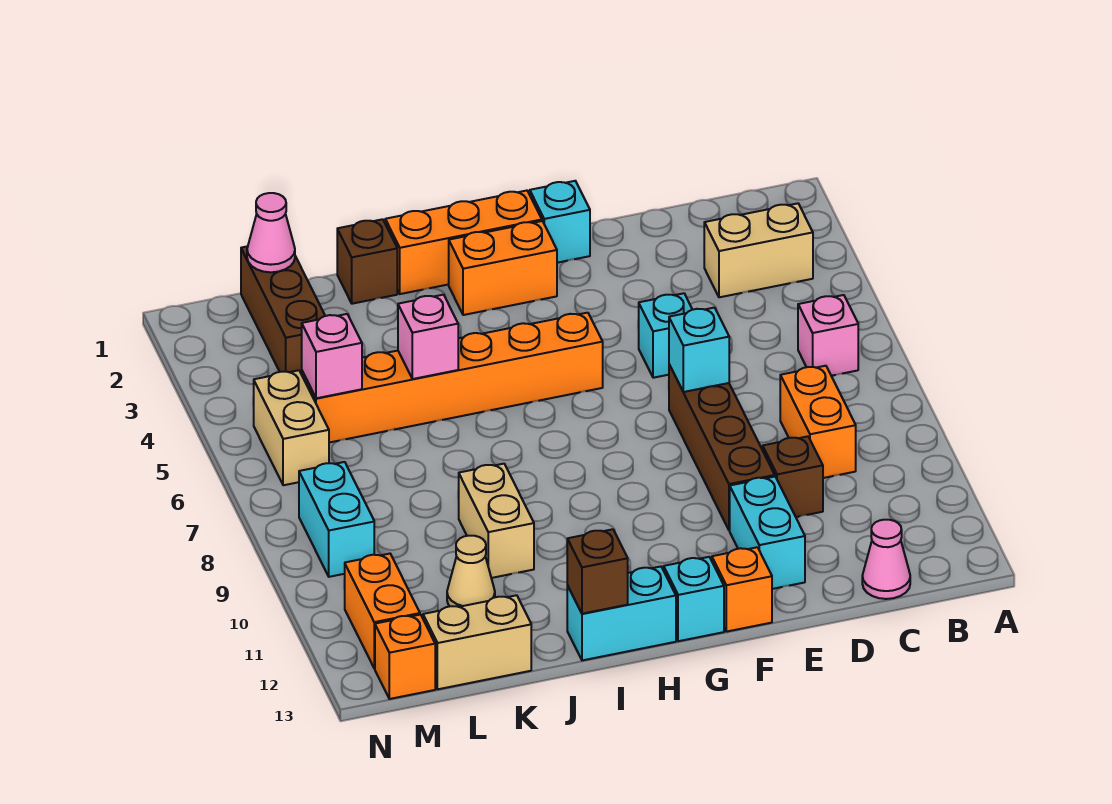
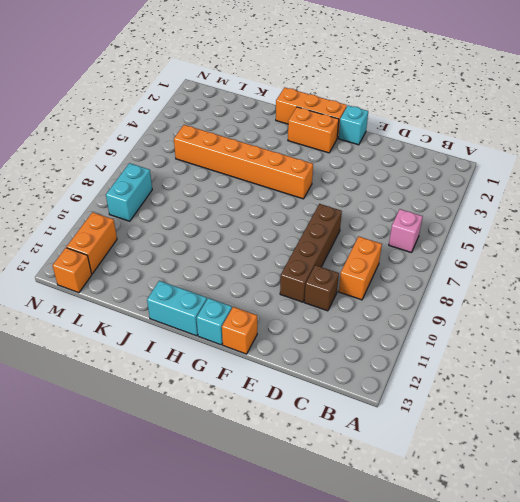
none -> tan 1x2 brick [704,203,813,297]
none -> pink 1x1 cone [862,520,910,599]
none -> cyan 1x1 brick [638,293,692,378]

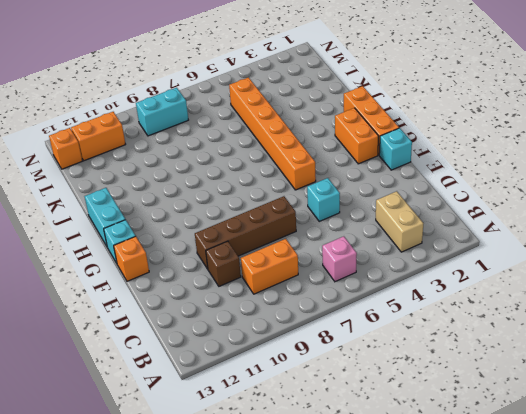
none -> pink 1x1 cone [862,520,910,599]
none -> cyan 1x2 brick [730,477,805,589]
none -> brown 1x1 brick [337,219,397,304]

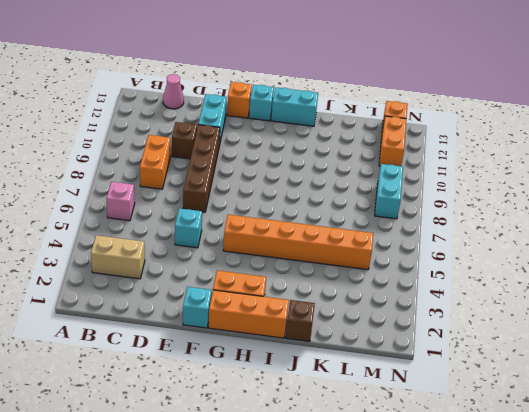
none -> tan 1x2 brick [458,464,534,578]
none -> tan 1x1 cone [447,536,495,607]
none -> tan 1x2 brick [423,595,531,689]

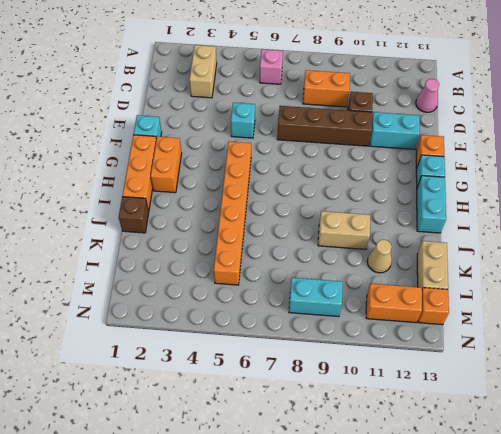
none -> brown 1x3 brick [241,246,325,374]
none -> tan 1x2 brick [253,370,329,485]
none -> cyan 1x1 brick [669,308,729,392]

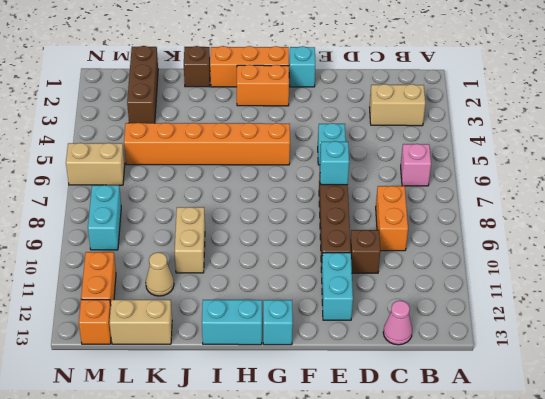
tan 1x2 brick [66,143,125,185] -> tan 1x2 brick turned to [253,370,329,485]
none -> orange 1x1 brick [712,547,772,632]
none -> brown 1x1 brick [567,529,628,614]
none -> pink 1x1 brick [398,295,458,379]

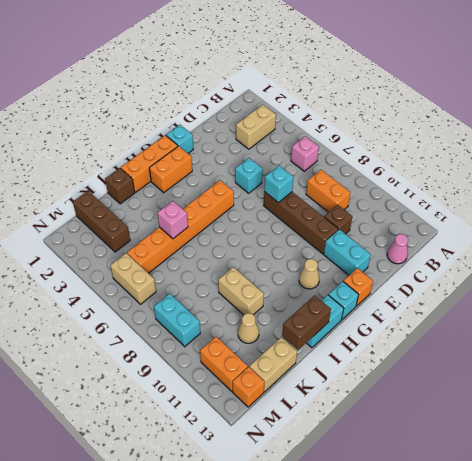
tan 1x1 cone [299,259,319,289] -> none
brown 1x2 brick [282,295,331,350] -> brown 1x1 brick [567,529,628,614]
none -> pink 1x1 cone [247,193,295,272]
none -> pink 1x1 brick [302,314,362,398]

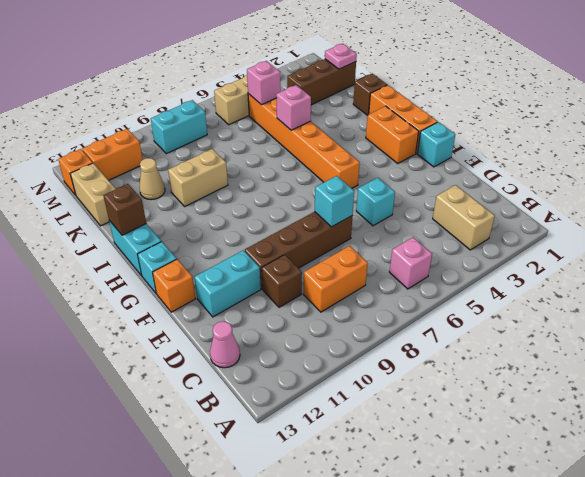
pink 1x1 plate [325,44,357,69] -> pink 1x1 cone [247,193,295,272]

